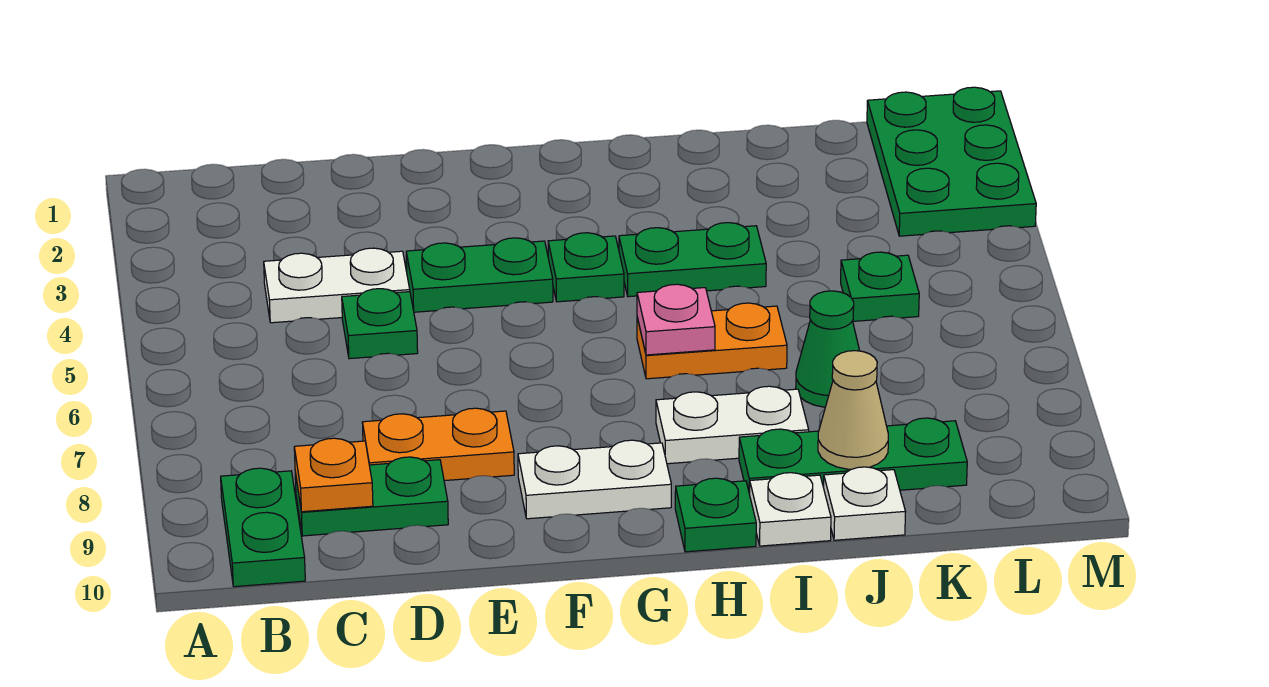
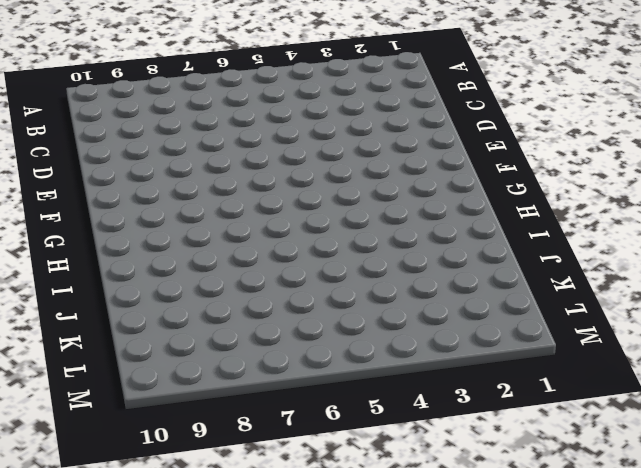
none -> green 1x2 plate [221,468,305,587]
none -> white 1x2 plate [264,248,410,323]
none -> green 1x2 plate [295,457,448,536]

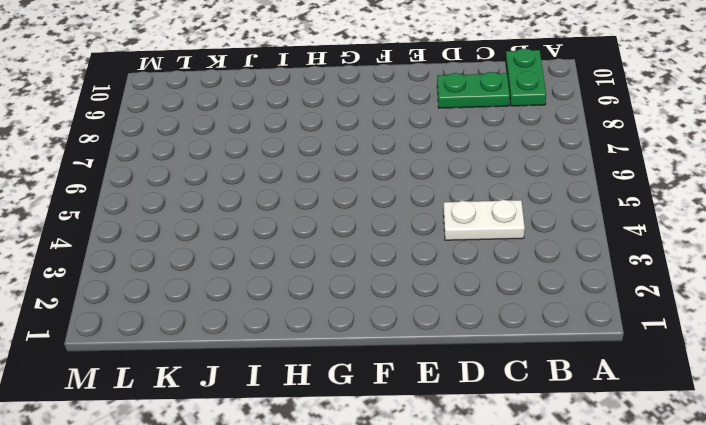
none -> green 1x1 plate [342,289,418,359]
none -> orange 1x2 plate [362,408,514,481]
none -> green 1x2 plate [406,238,553,312]

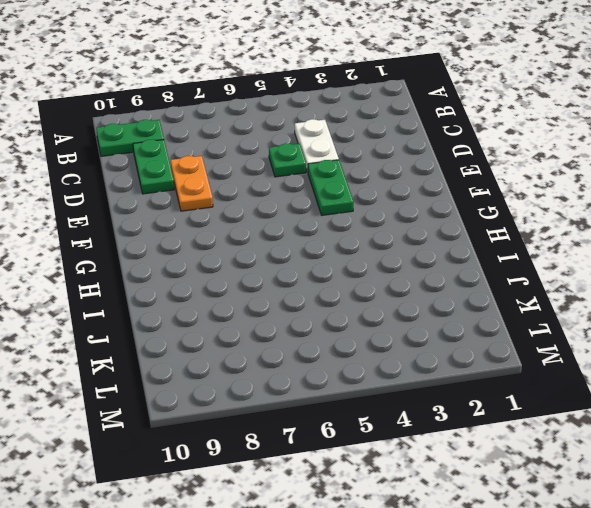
none -> white 1x2 plate [518,440,671,519]
none -> green 1x1 plate [548,233,624,302]
none -> green 1x2 plate [619,223,766,297]

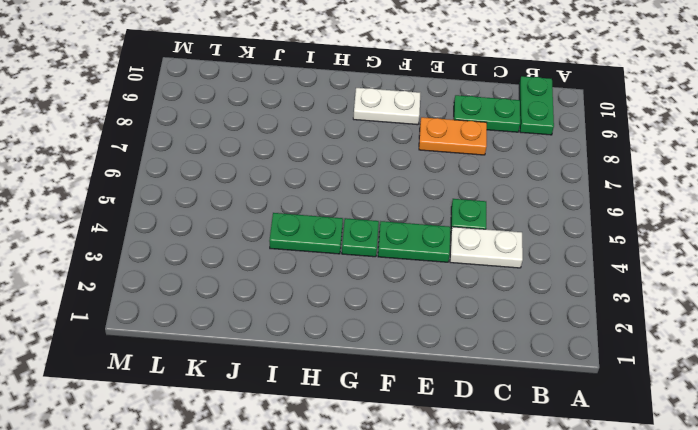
none -> orange 1x2 plate [637,303,787,379]
none -> white 1x2 plate [656,386,809,464]
none -> green 1x1 plate [675,478,756,552]

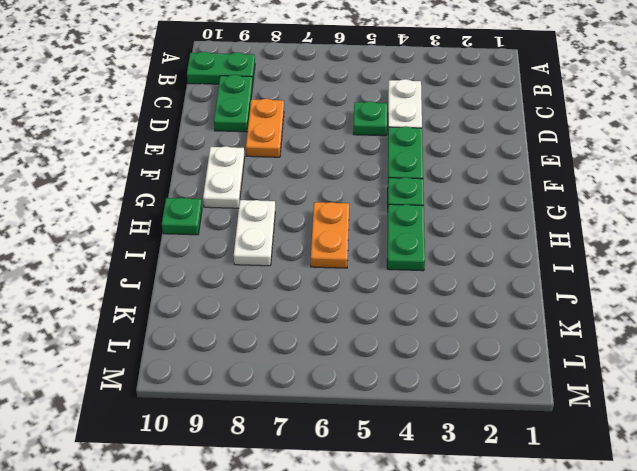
none -> green 1x3 plate [739,418,967,494]
none -> white 1x1 plate [750,473,831,546]
none -> green 1x1 cone [796,291,860,407]

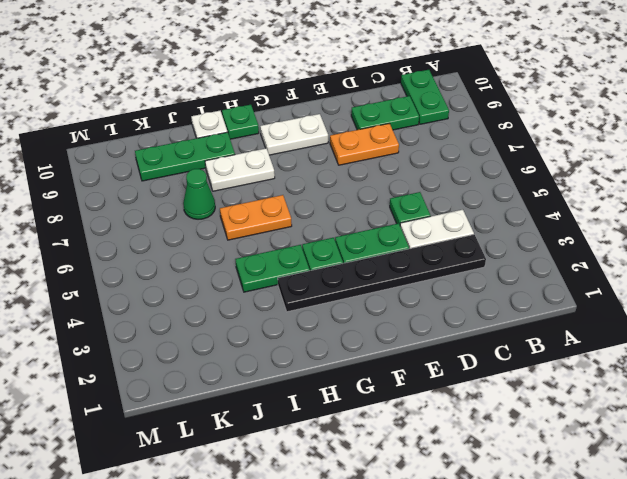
black 1x6 plate [278,234,486,312] -> none
none -> white 1x1 plate [824,467,906,540]
none -> green 1x1 plate [841,252,919,321]
none -> green 2x3 plate [867,87,1036,236]

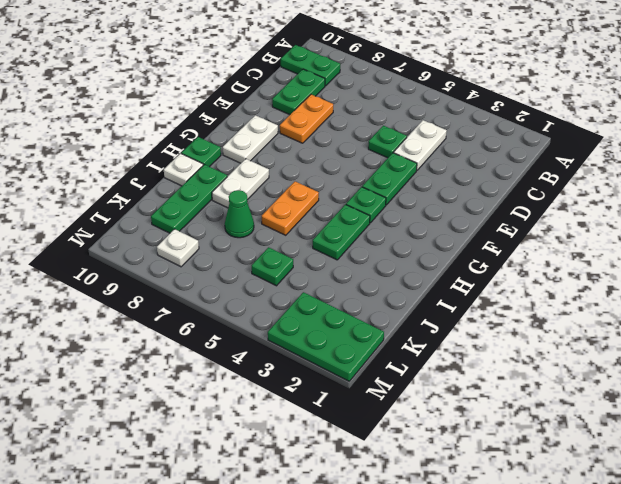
white 1x1 plate [157,229,199,267] -> white 1x1 plate moved to [824,467,906,540]
none -> orange 1x1 plate [294,438,373,512]
none -> pink 1x1 plate [637,284,715,355]
none -> tan 1x1 cone [818,351,888,469]

